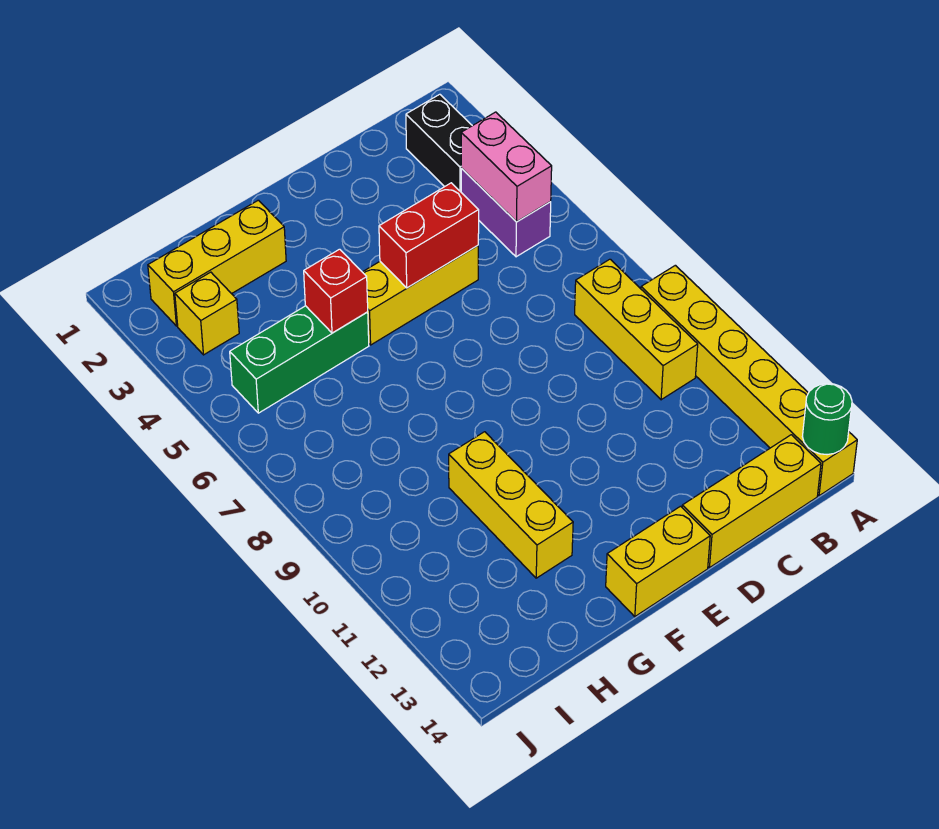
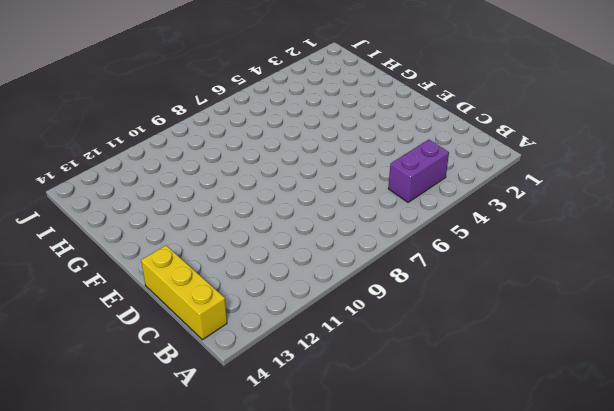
none -> yellow 1x6 brick [641,265,857,496]
none -> black 1x2 brick [406,94,472,192]
none -> yellow 1x3 brick [575,259,698,400]

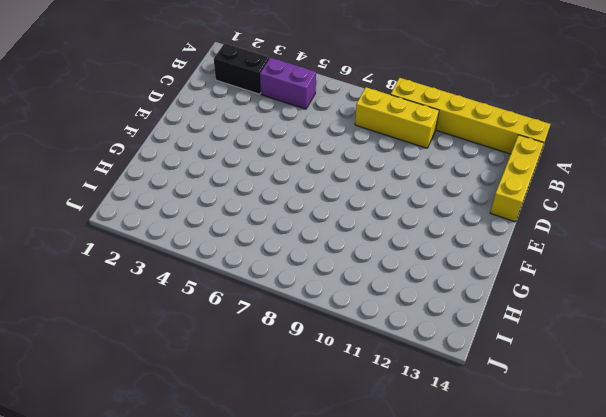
none -> yellow 1x3 brick [363,246,478,345]
none -> yellow 1x2 brick [606,506,710,617]
none -> yellow 1x3 brick [148,200,286,326]

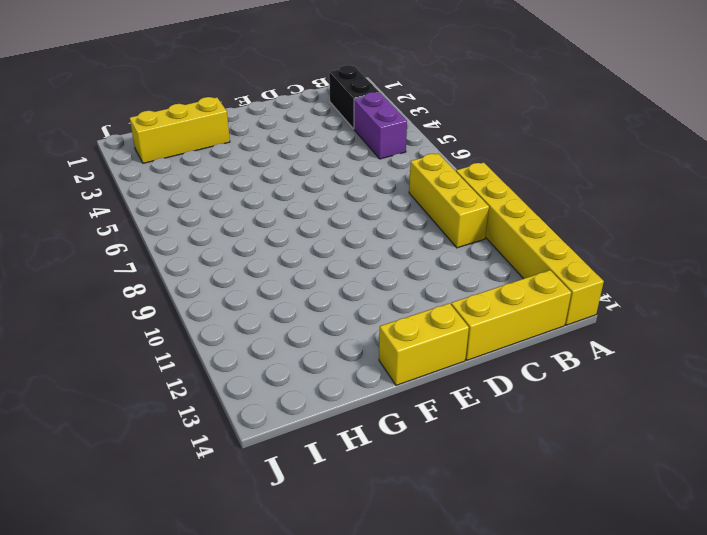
none -> yellow 1x3 brick [363,246,478,345]
none -> green 1x3 brick [230,306,369,413]
none -> yellow 1x3 brick [449,432,573,578]

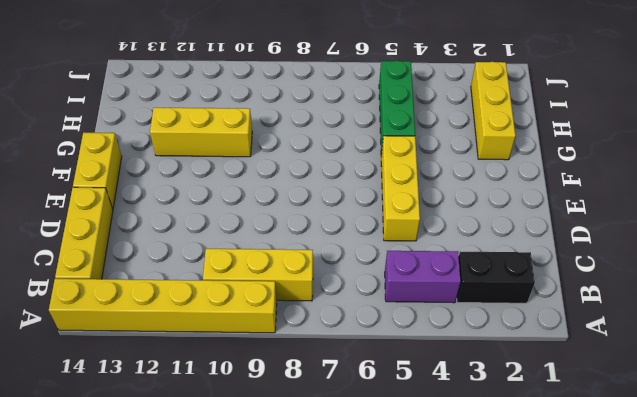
none -> yellow 1x1 brick [175,272,239,355]
none -> green 1x1 round brick [802,384,852,455]
none -> pink 1x2 brick [461,112,552,222]

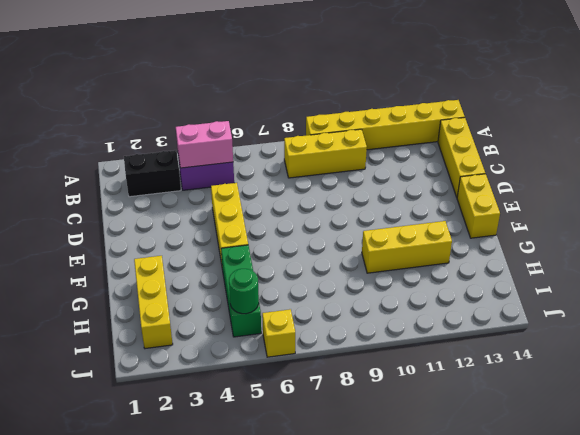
green 1x1 round brick [229,269,259,314] -> green 1x1 round brick moved to [802,384,852,455]
yellow 1x1 brick [262,309,295,357] -> yellow 1x1 brick moved to [175,272,239,355]
none -> red 1x2 brick [379,183,479,288]
none -> red 1x1 brick [304,249,368,333]

